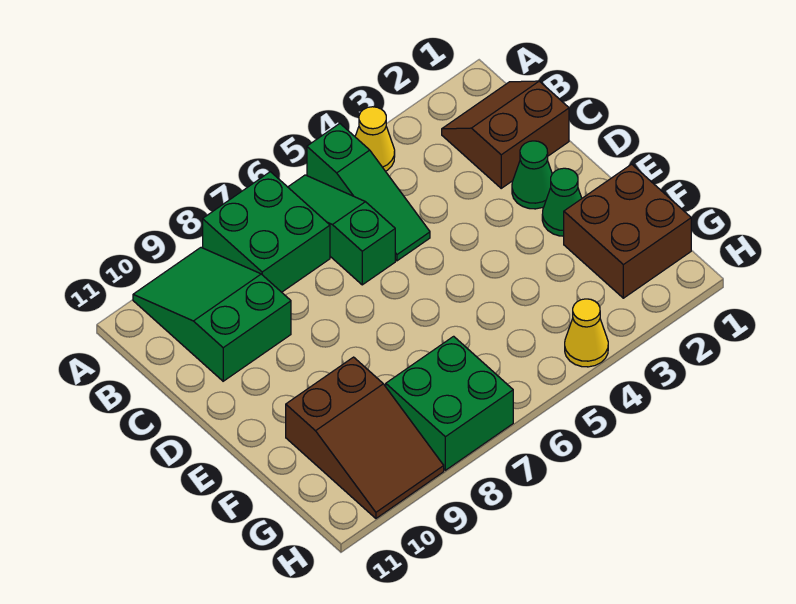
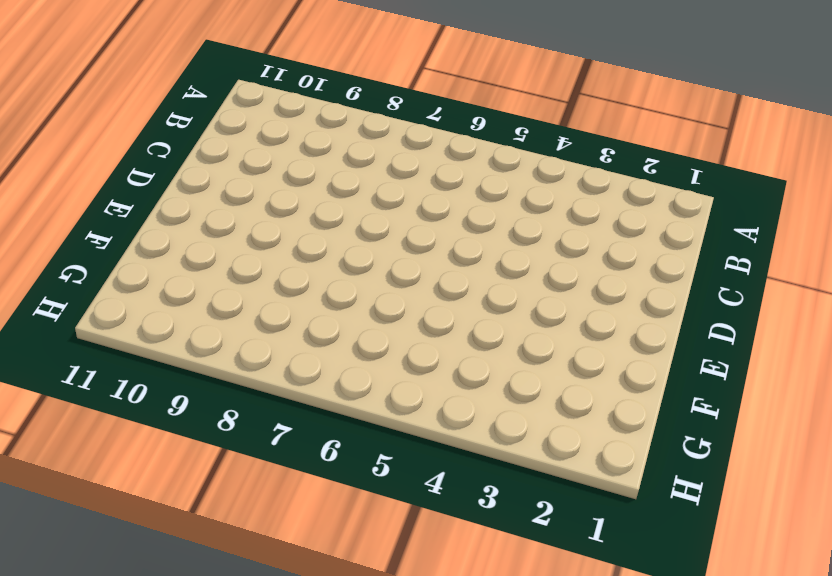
none -> yellow 1x1 cone [355,107,395,171]
none -> green 1x3 slope [307,124,430,261]
none -> green 1x3 slope [288,175,395,285]

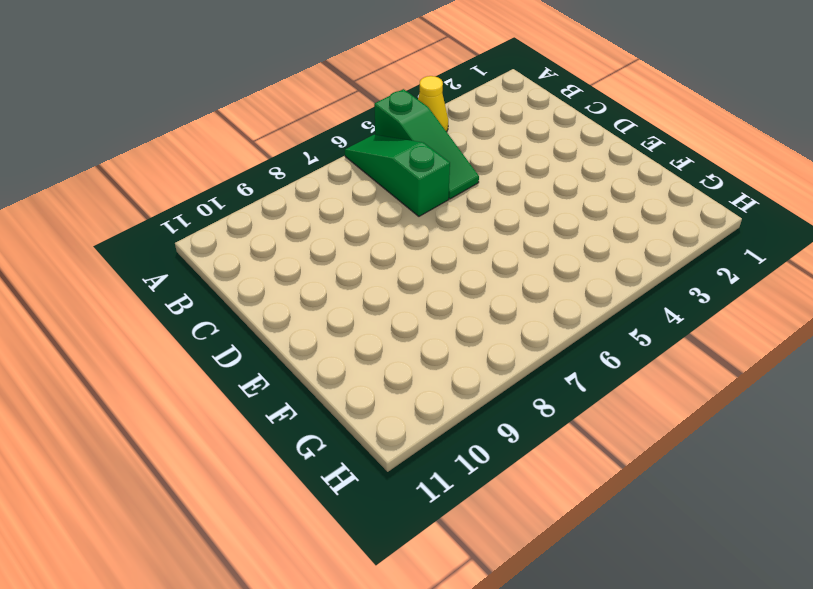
none -> green 2x2 brick [203,172,330,292]
none -> green 2x3 slope [133,248,291,381]
none -> brown 2x2 slope [442,81,569,188]

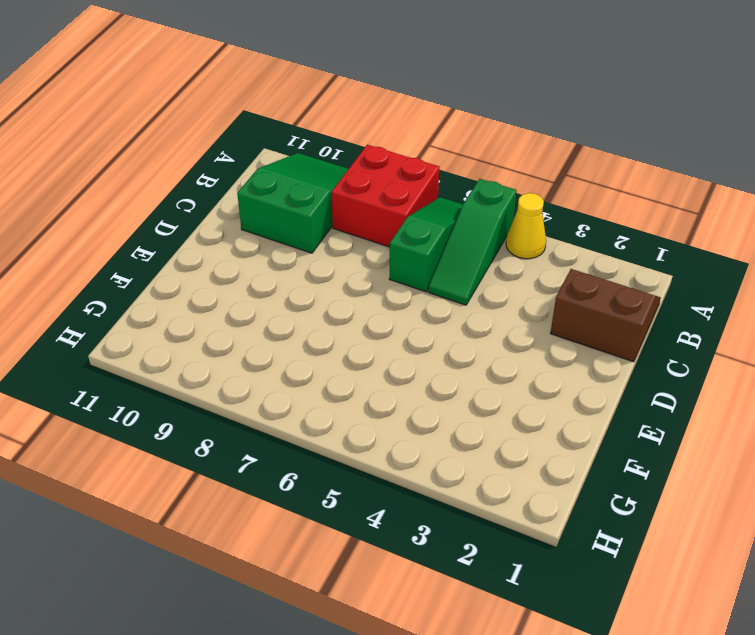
red 2x2 brick [331,145,439,247] -> green 2x2 brick [203,172,330,292]
none -> green 1x1 cone [512,141,552,209]
none -> green 1x1 cone [542,168,582,236]
none -> brown 2x2 brick [564,164,691,298]

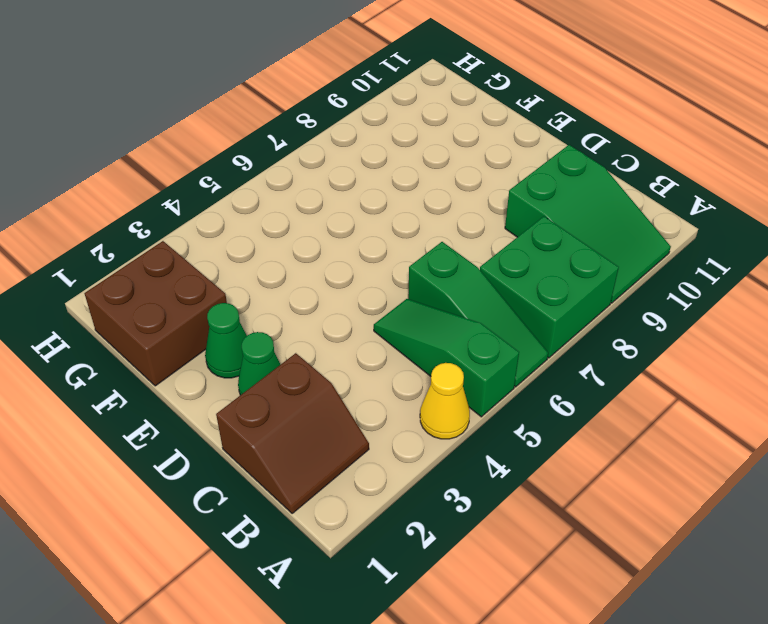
none -> brown 2x3 slope [286,357,444,518]
none -> green 2x2 brick [386,336,513,470]
none -> yellow 1x1 cone [565,299,608,367]

